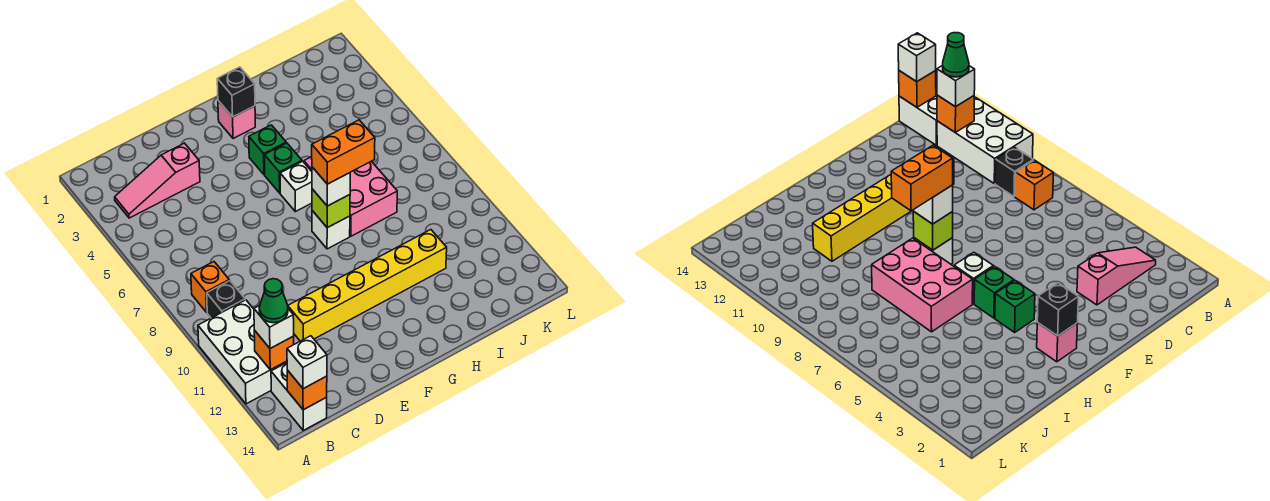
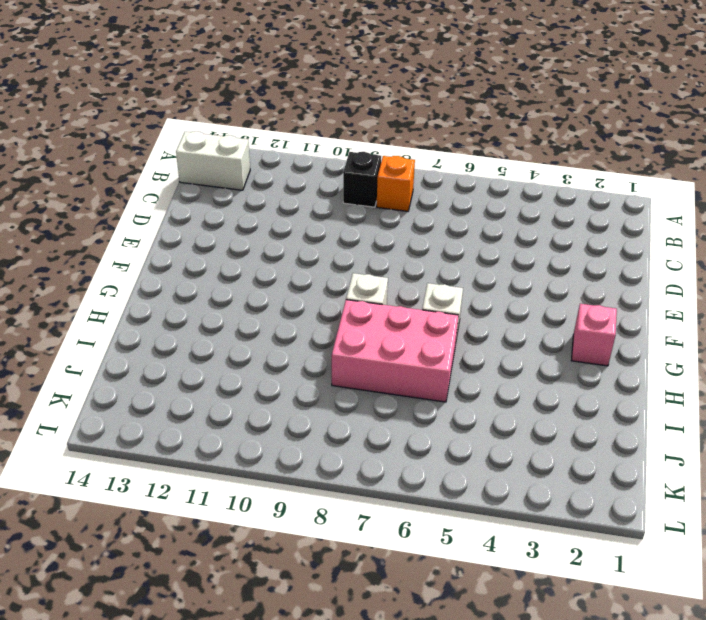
none -> white 2x3 brick [198,300,287,404]
none -> pink 1x3 slope [115,143,200,218]
none -> yellow 1x6 brick [288,230,447,341]

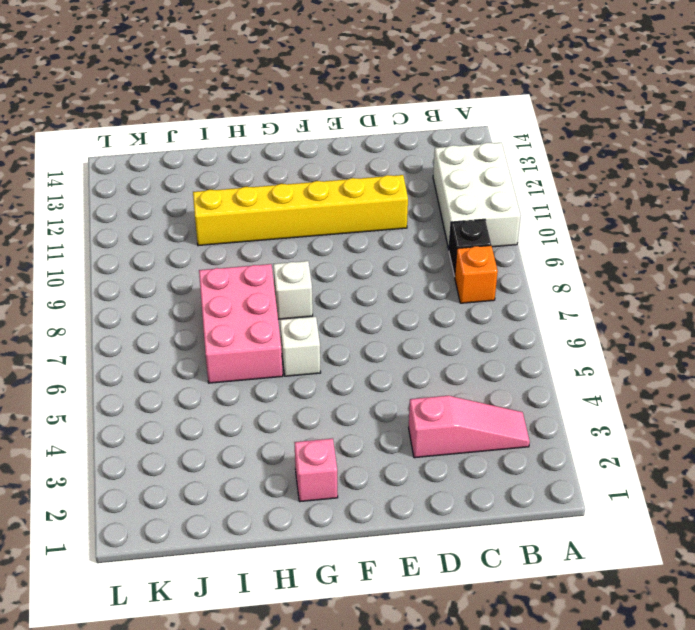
none -> white 1x2 brick [271,363,327,430]
none -> green 1x1 brick [249,125,286,175]
none -> green 1x1 brick [264,143,302,193]

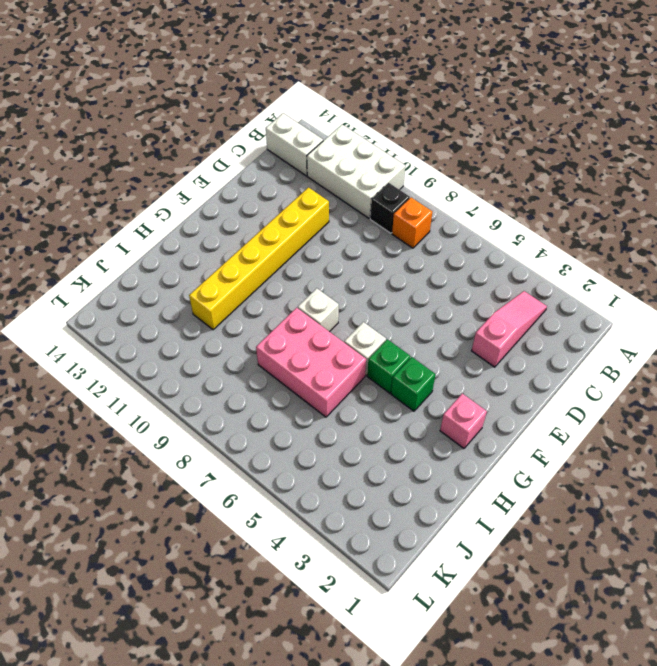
none -> orange 1x1 brick [254,330,294,370]
none -> orange 1x1 brick [287,370,327,410]
none -> black 1x1 brick [217,67,255,117]

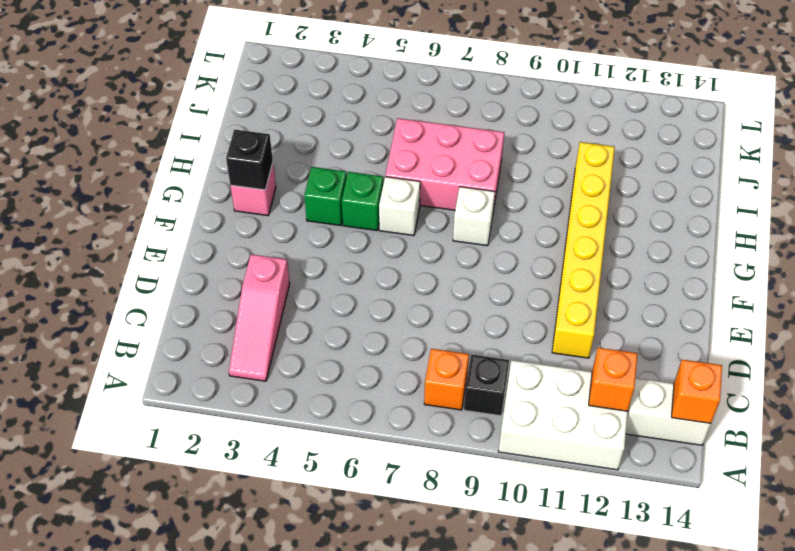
none -> lime 1x1 brick [312,189,350,228]
none -> white 1x1 brick [254,305,294,348]
none -> white 1x1 brick [287,336,327,389]

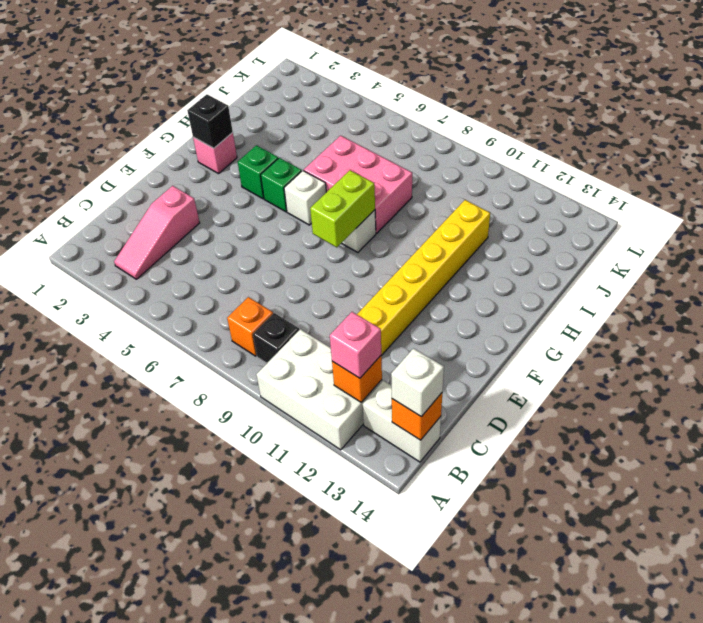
pink 1x1 brick [330,312,381,378] -> white 1x1 brick [254,305,294,348]
lime 1x2 brick [310,170,375,247] -> lime 1x1 brick [312,189,350,228]
none -> white 1x1 brick [312,167,350,206]
none -> green 1x1 cone [259,279,288,323]
none -> orange 1x2 brick [312,120,375,184]

